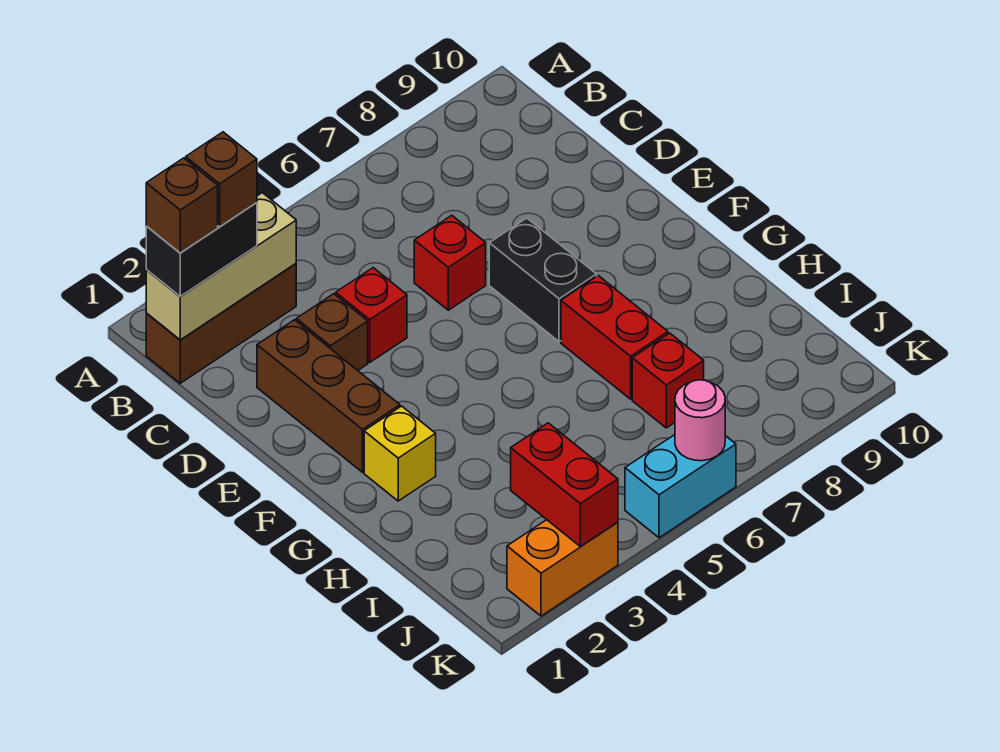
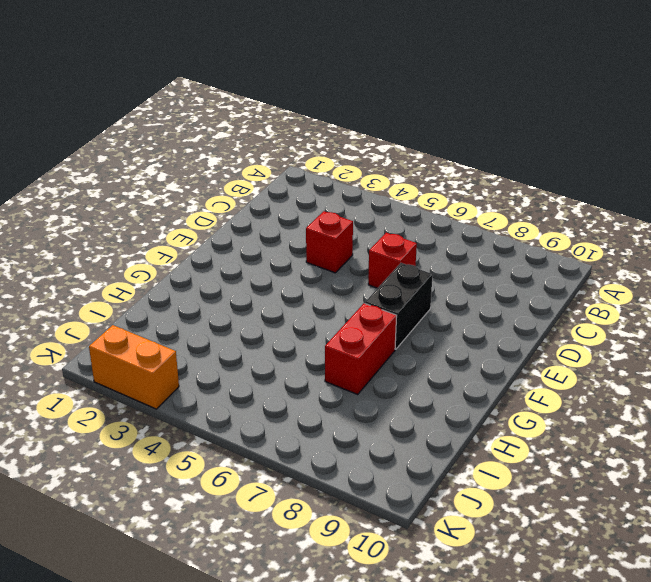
none -> brown 1x3 brick [146,264,296,383]
none -> brown 1x3 brick [257,320,400,472]
none -> brown 1x1 brick [296,294,368,370]

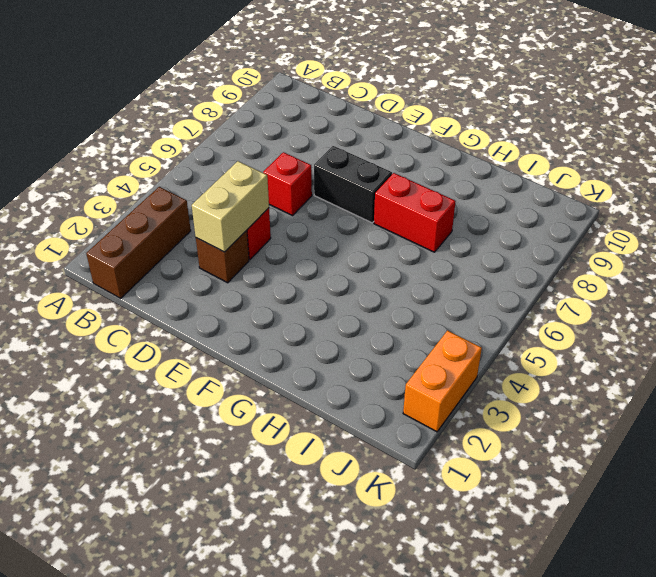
tan 1x2 brick [192,161,269,252] -> none
none -> brown 1x3 brick [257,320,400,472]
none -> yellow 1x1 brick [364,406,436,501]
none -> red 1x1 brick [632,333,704,428]

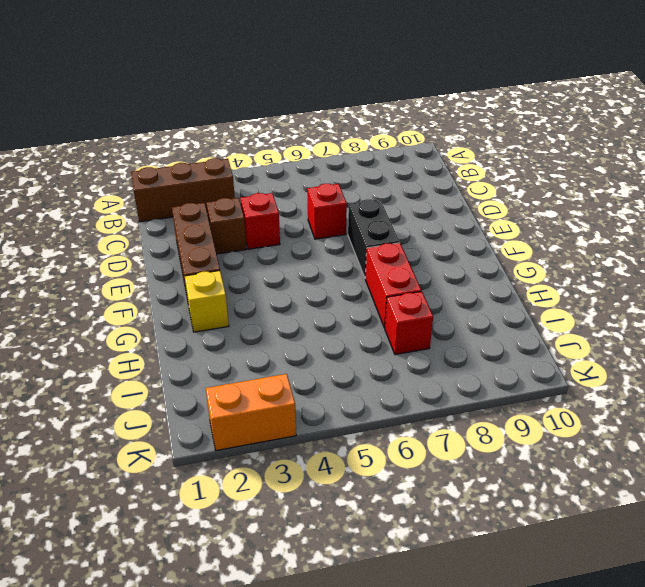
none -> cyan 1x2 brick [625,435,736,538]
none -> tan 1x3 brick [146,193,296,340]
none -> red 1x2 brick [511,423,618,546]

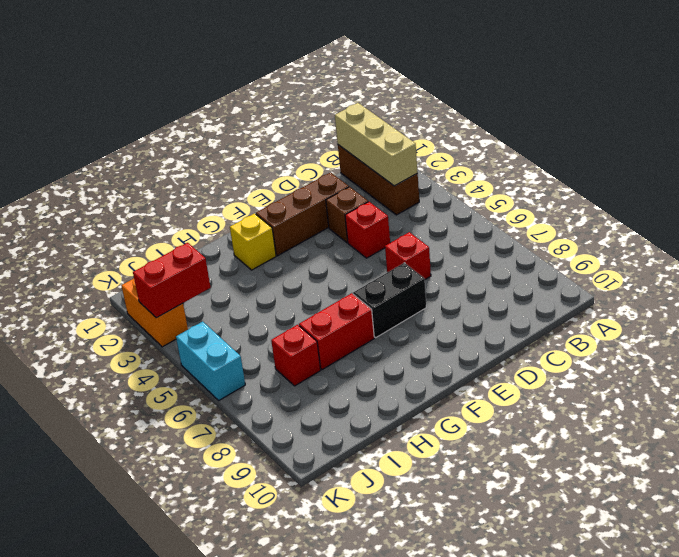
none -> pink 1x1 round brick [675,380,725,461]
none -> black 1x2 brick [146,203,257,296]
none -> brown 1x1 brick [146,158,218,253]

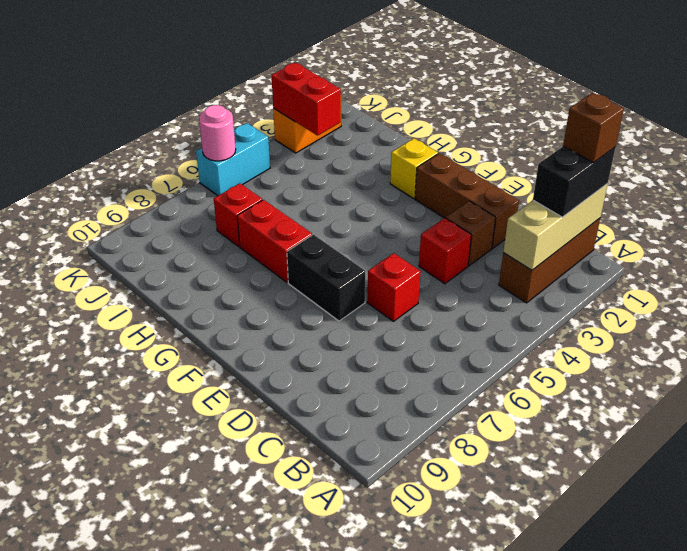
none -> brown 1x1 brick [186,132,257,227]

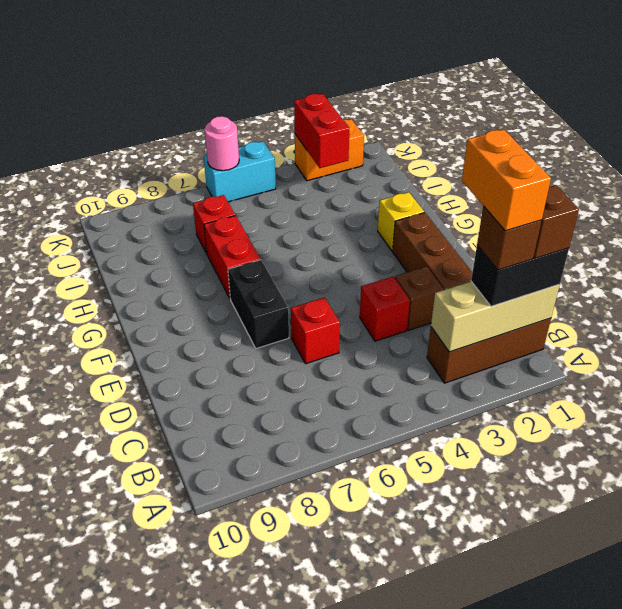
orange 1x2 brick [462,129,551,231] -> none

